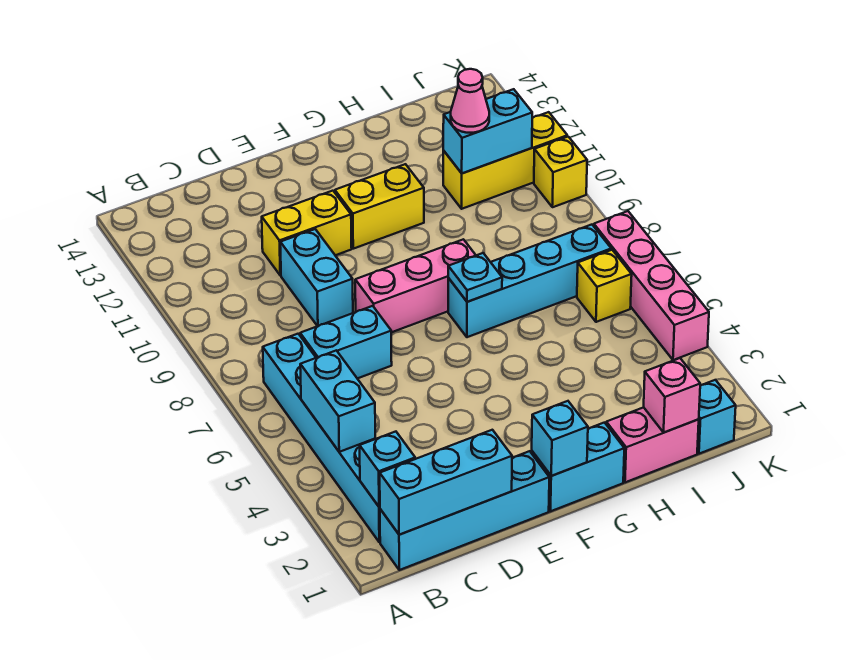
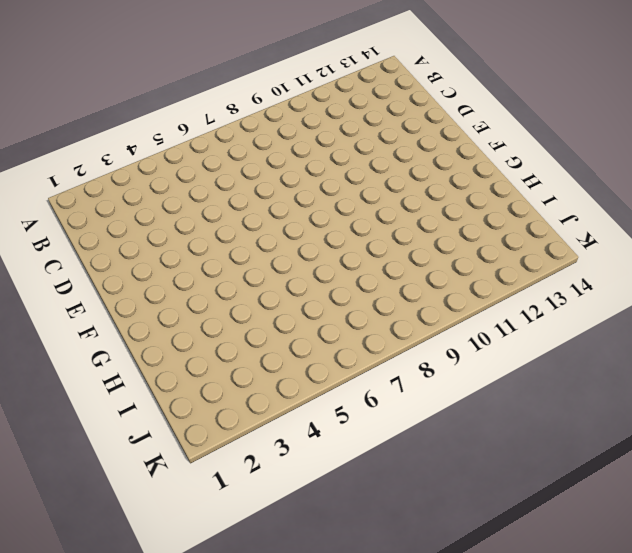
none -> cyan 1x4 brick [380,451,549,570]
none -> cyan 1x6 brick [263,334,380,542]
none -> cyan 1x2 brick [300,306,392,379]

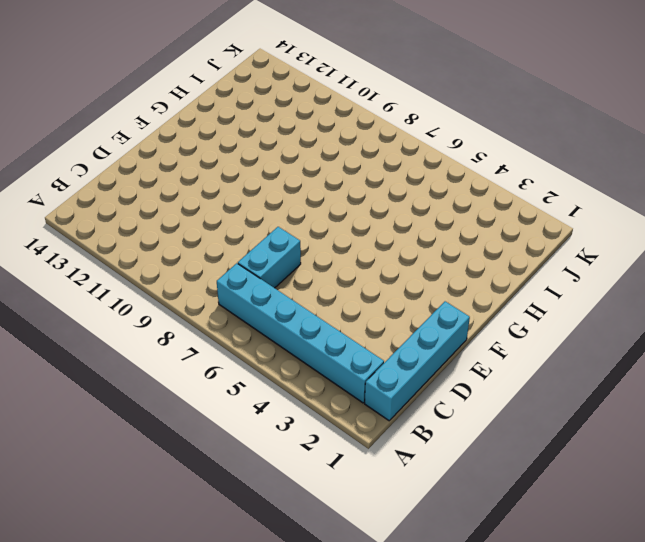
none -> cyan 1x2 brick [280,229,353,326]
none -> yellow 1x2 brick [262,191,352,275]
none -> pink 1x3 brick [355,239,476,332]

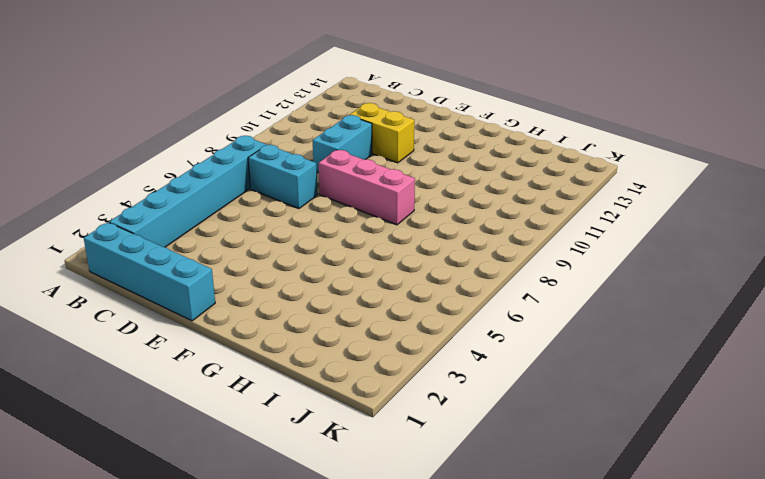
none -> cyan 1x2 brick [532,423,624,511]
none -> yellow 1x2 brick [335,164,424,249]
none -> cyan 1x4 brick [448,225,611,337]

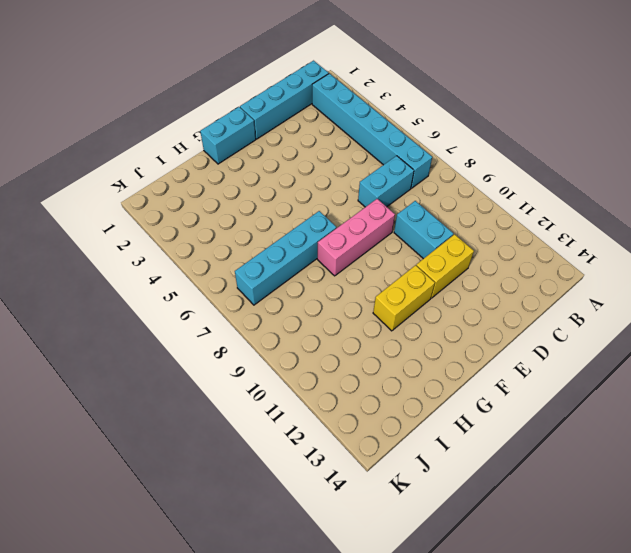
none -> pink 1x2 brick [606,407,699,482]
none -> yellow 1x3 brick [443,112,567,209]
none -> cyan 1x1 brick [697,380,736,454]

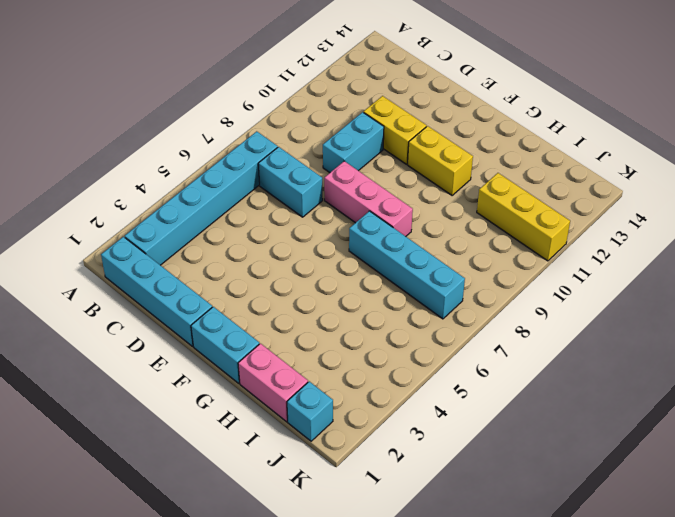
none -> yellow 1x1 brick [577,250,632,322]
none -> pink 1x4 brick [594,211,709,360]
none -> yellow 1x1 brick [534,137,587,207]

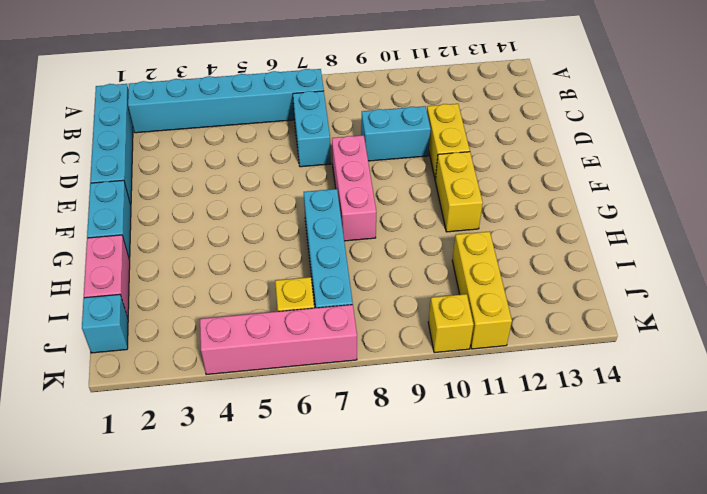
none -> cyan 1x3 brick [380,430,512,535]
none -> cyan 1x1 brick [360,432,415,507]
none -> cyan 1x2 brick [300,350,375,452]

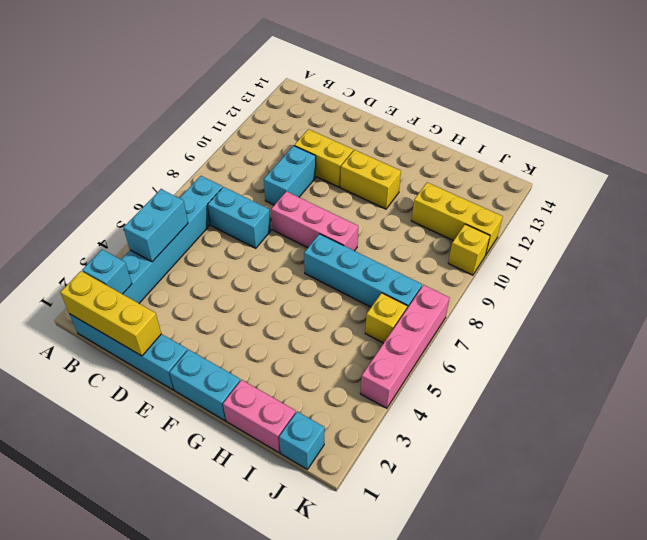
yellow 1x3 brick [60,271,161,356] -> cyan 1x3 brick [380,430,512,535]
none -> cyan 1x1 brick [532,401,588,476]
none -> cyan 1x1 plate [448,253,502,302]
none -> pink 1x1 brick [644,358,700,432]

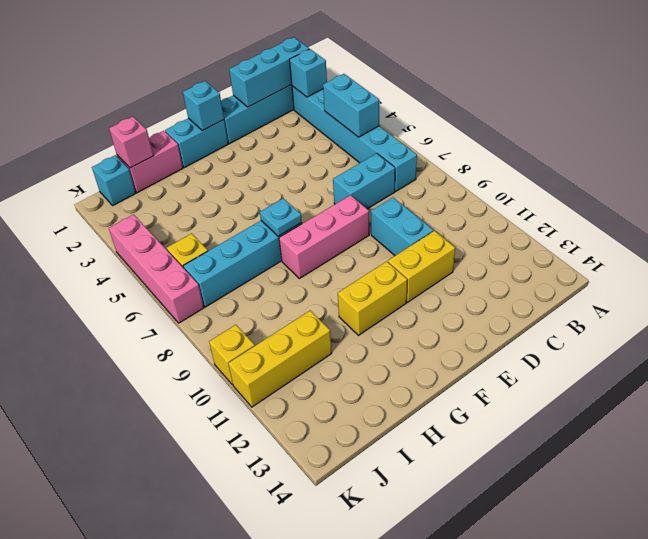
none -> cyan 1x2 brick [443,89,532,173]
none -> pink 1x1 cone [451,69,489,133]

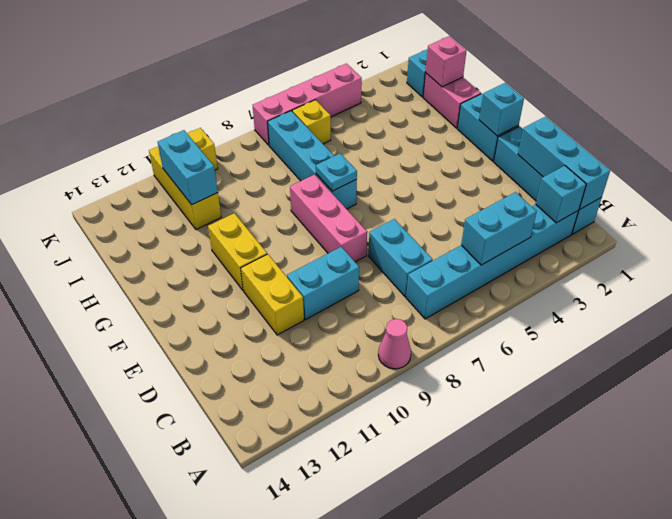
pink 1x1 cone [378,319,411,369] -> pink 1x1 cone moved to [451,69,489,133]

